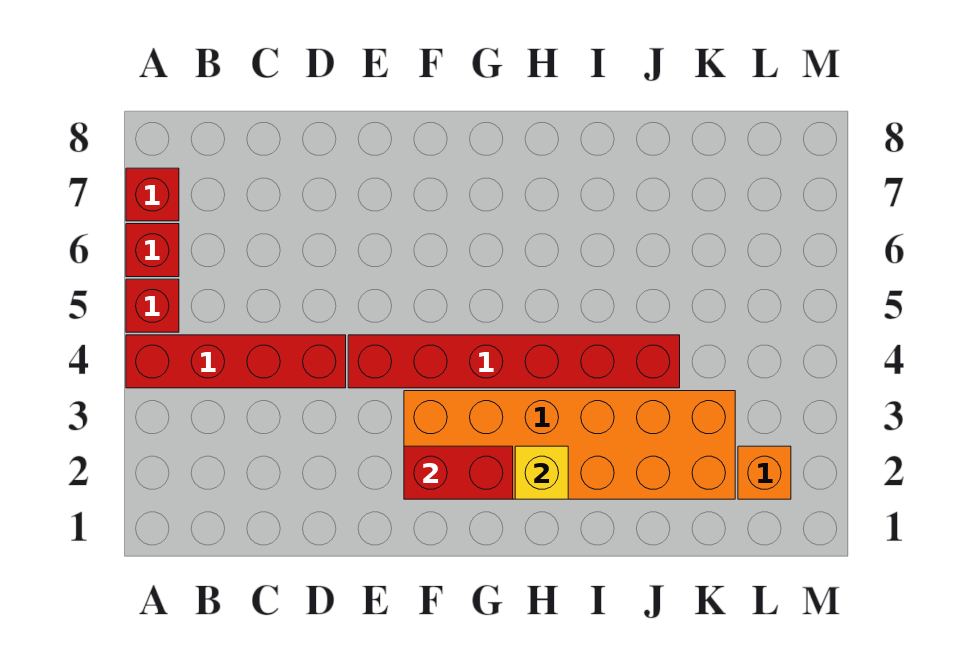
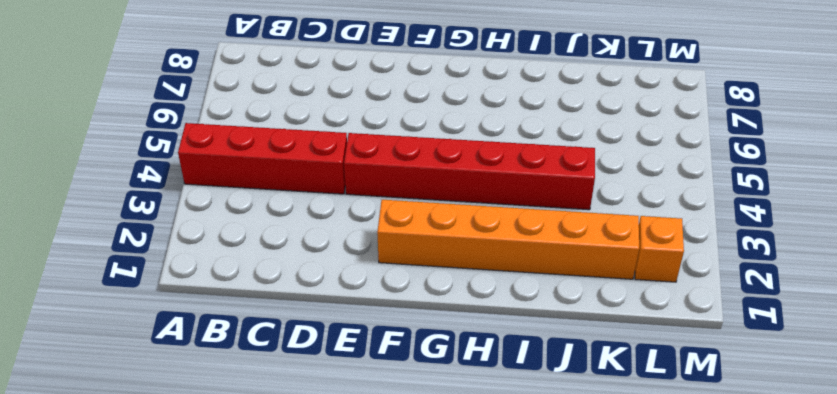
orange 1x6 brick [377,200,639,279] -> orange 2x6 brick [404,391,735,499]
none -> red 1x1 brick [126,279,179,332]
none -> red 1x1 brick [126,224,179,277]

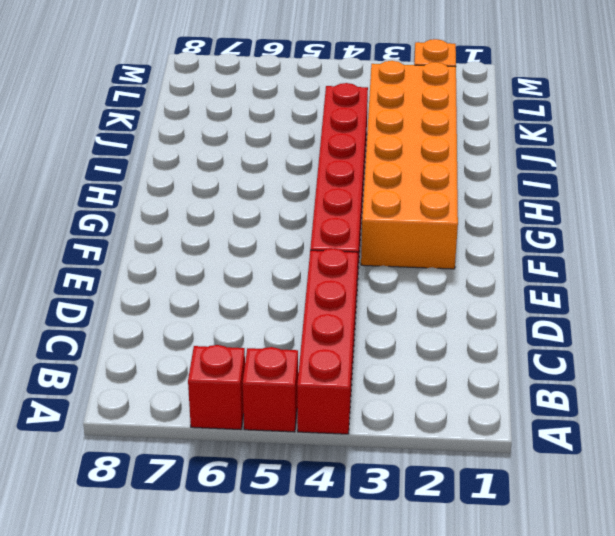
none -> red 1x1 brick [126,168,179,221]
none -> red 1x2 brick [404,446,513,499]

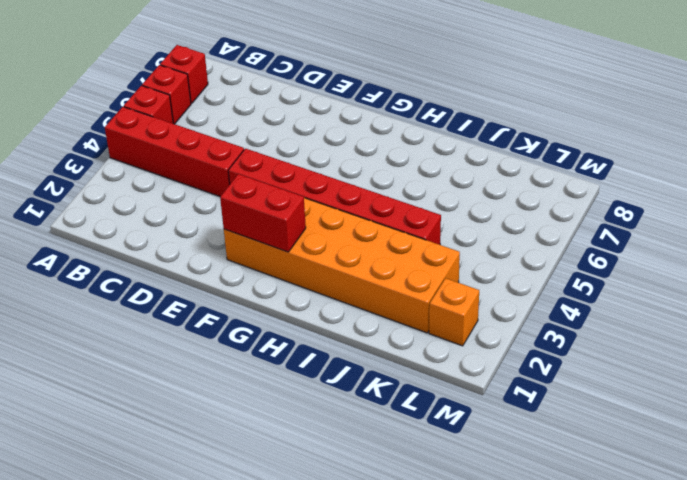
none -> yellow 1x1 brick [515,446,568,499]

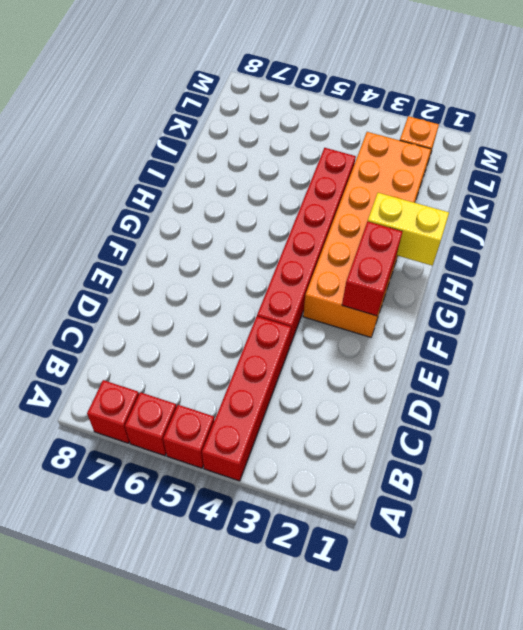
yellow 1x2 brick [368,193,449,266] -> yellow 1x1 brick [515,446,568,499]

